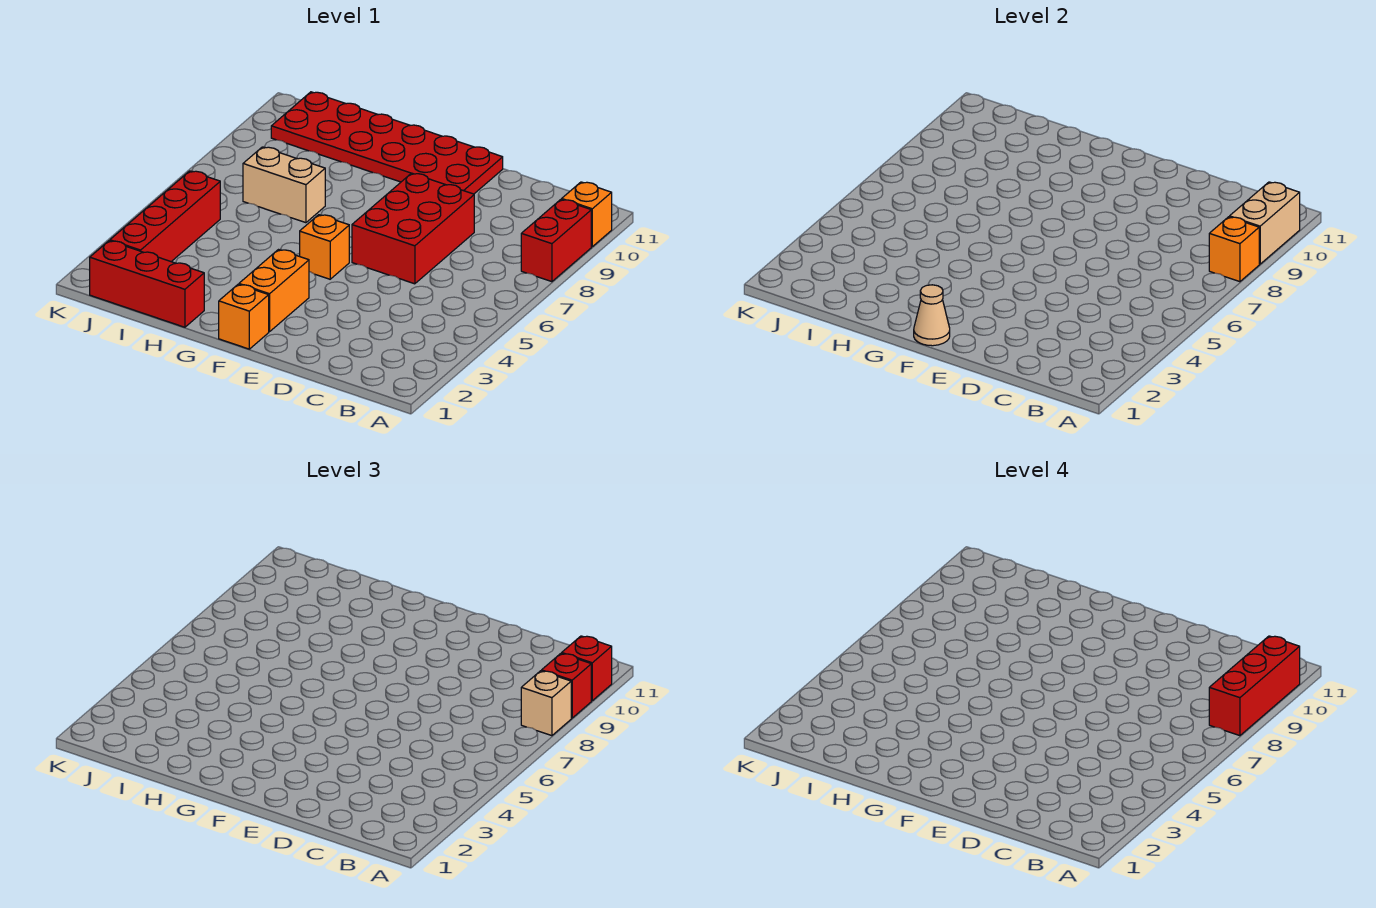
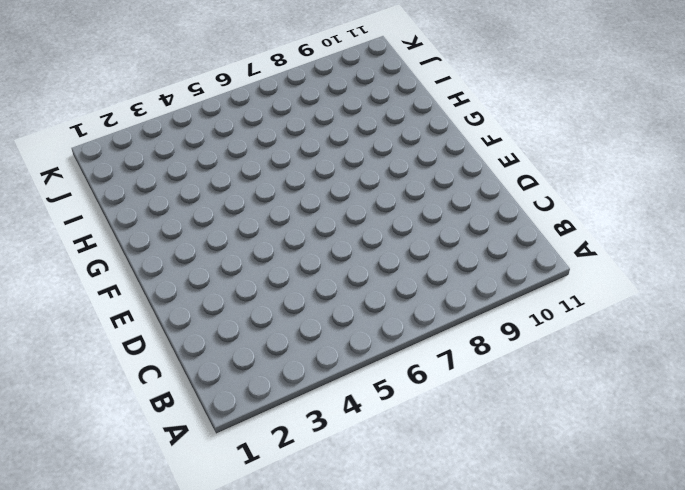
none -> red 1x2 brick [521,199,591,282]
none -> orange 1x1 brick [562,182,612,247]
none -> red 2x3 brick [352,173,474,284]

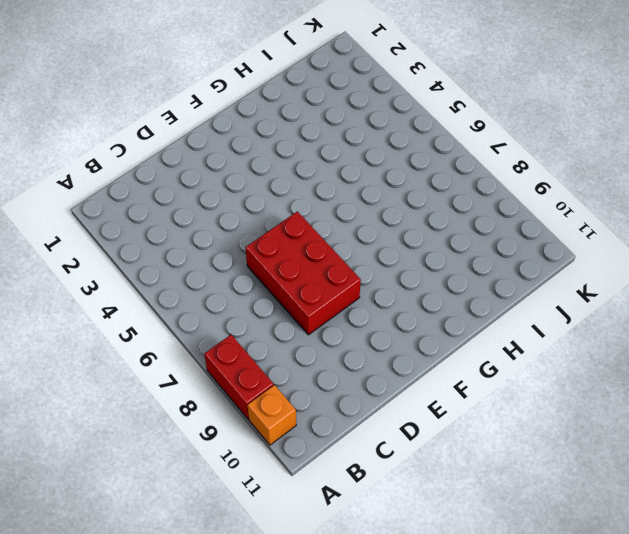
none -> red 2x6 plate [271,92,503,194]
none -> orange 1x1 brick [219,284,269,349]
none -> orange 1x2 brick [239,250,309,332]

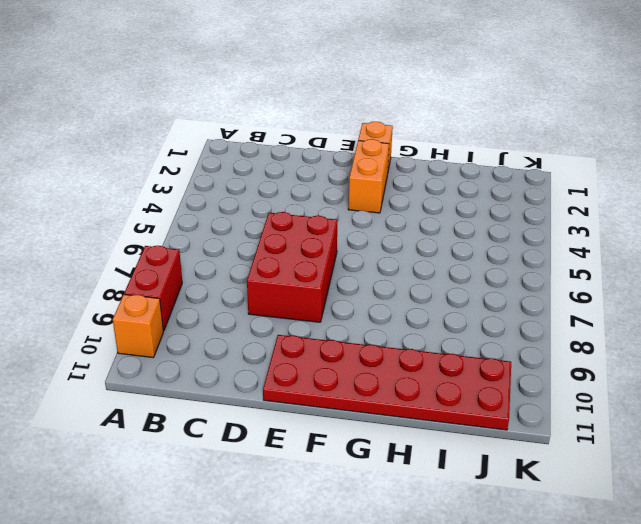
none -> orange 1x1 brick [300,215,349,279]
none -> red 1x3 brick [90,241,204,327]
none -> tan 1x2 brick [243,147,325,223]

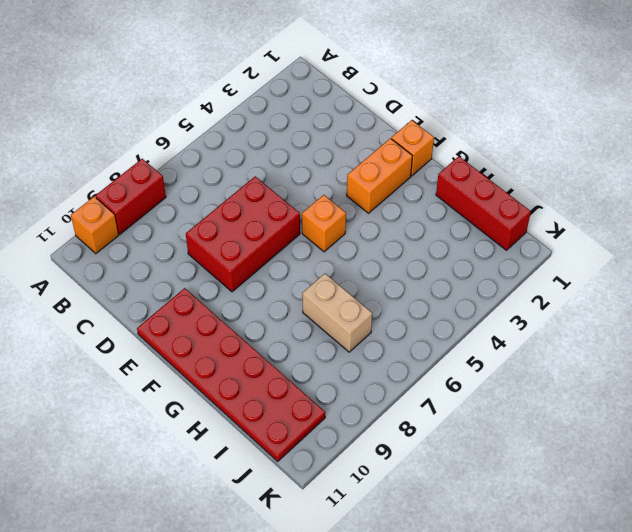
none -> red 1x4 brick [110,171,220,262]
none -> orange 1x1 brick [1209,217,1259,282]
none -> tan 1x2 brick [1230,182,1300,264]

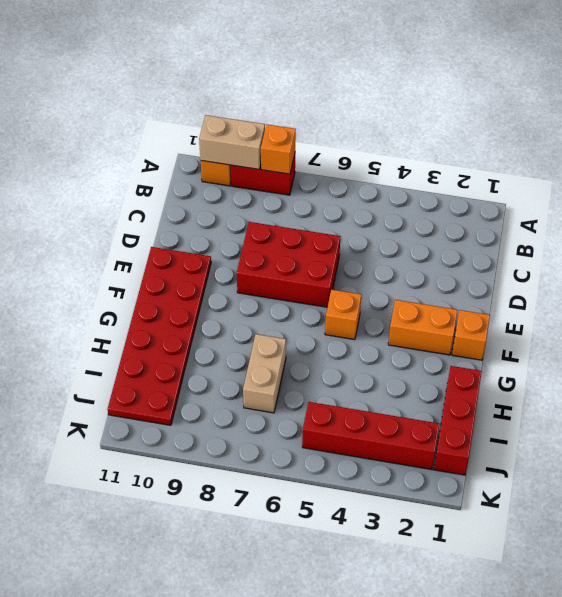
none -> tan 1x1 cone [914,285,950,346]
none -> tan 1x1 brick [521,671,571,736]
none -> red 1x1 brick [542,653,591,718]

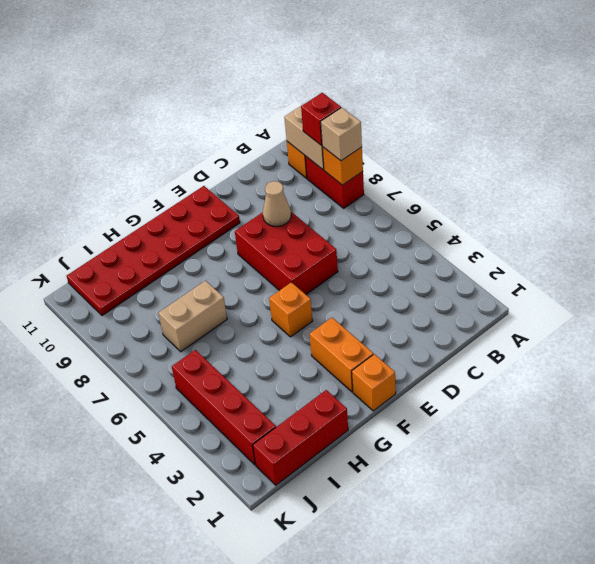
tan 1x1 cone [263,181,291,226] -> tan 1x1 cone moved to [914,285,950,346]
none -> red 1x1 brick [562,636,612,701]
none -> red 1x3 brick [1209,636,1300,736]

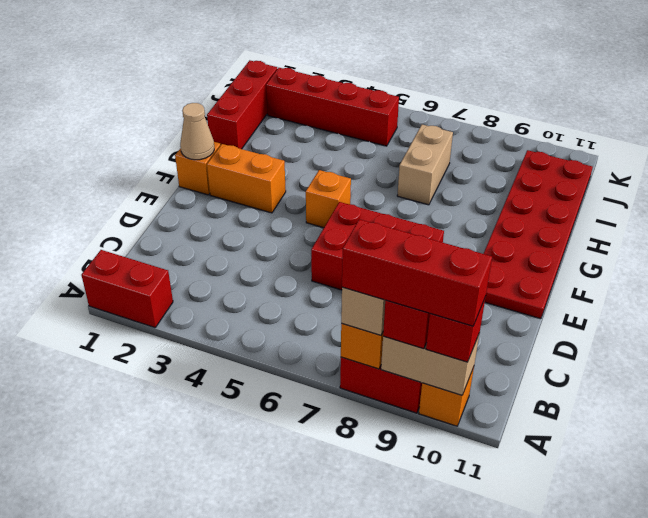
red 1x2 brick [81,250,173,328] -> none

